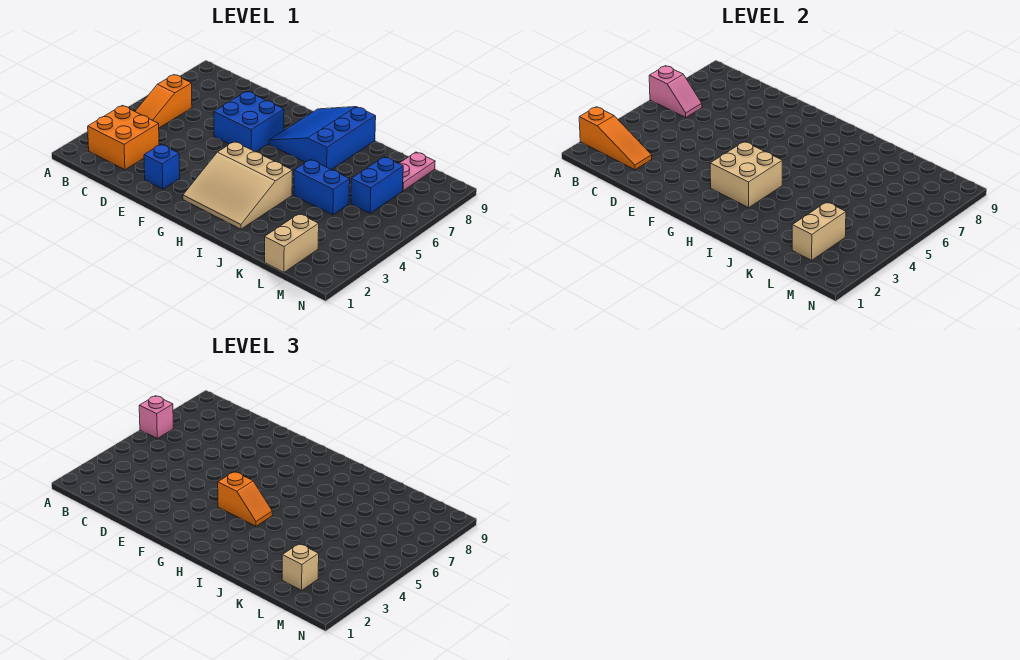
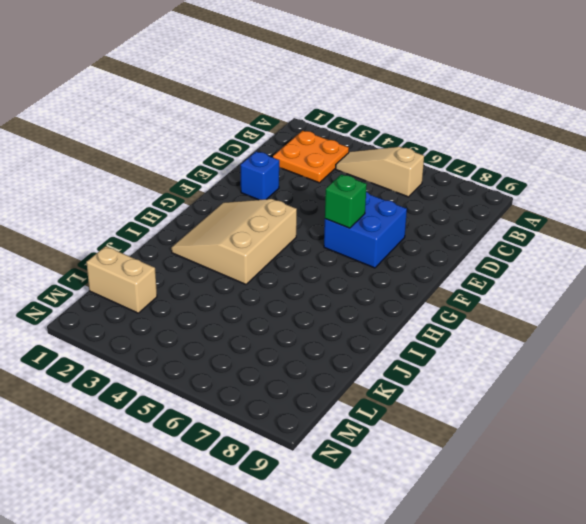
orange 2x2 plate [273,131,349,183] -> orange 2x2 brick [88,105,159,170]
tan 1x3 slope [336,147,424,197] -> orange 1x3 slope [135,75,192,128]
green 1x1 brick [325,174,367,228] -> none
none -> blue 3x3 slope [269,107,376,170]
none -> blue 1x2 brick [294,159,350,215]
none -> blue 1x2 brick [351,157,403,213]

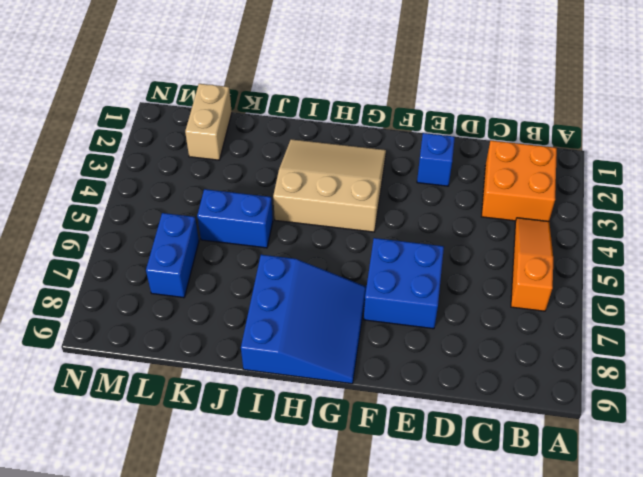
none -> pink 1x2 plate [399,152,435,191]
none -> orange 1x3 slope [579,107,652,170]
none -> pink 1x2 slope [649,66,702,117]

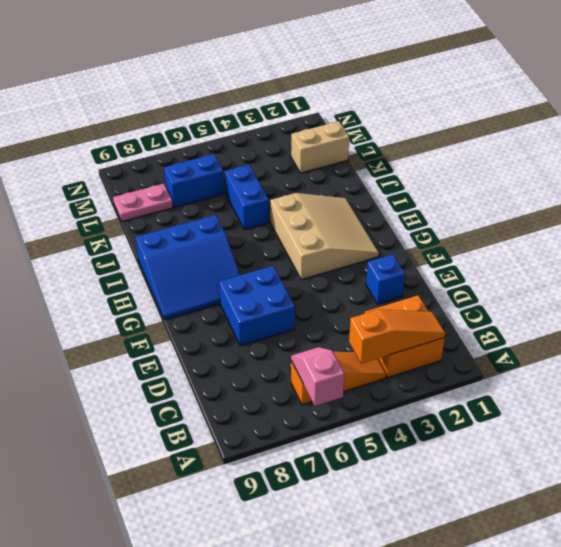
orange 1x3 slope [349,310,445,364] -> orange 1x3 slope turned to [579,107,652,170]
none -> tan 2x2 brick [710,142,782,208]
none -> tan 1x2 brick [792,202,846,260]
none -> pink 1x1 brick [139,396,173,438]

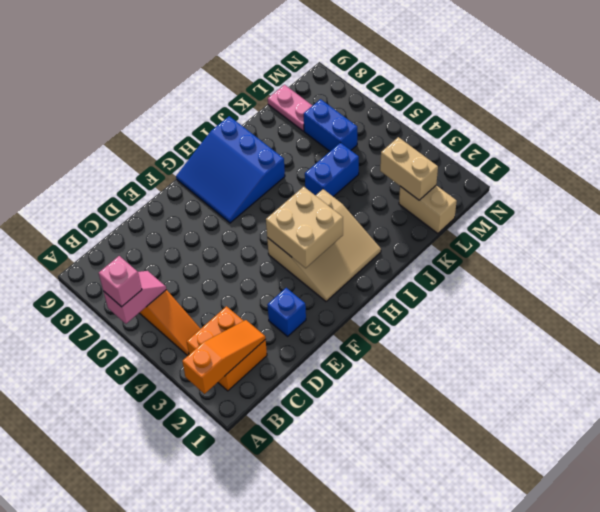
none -> blue 2x2 brick [214,91,284,152]
none -> orange 1x2 slope [218,472,272,526]
none -> tan 1x1 brick [282,544,319,590]

